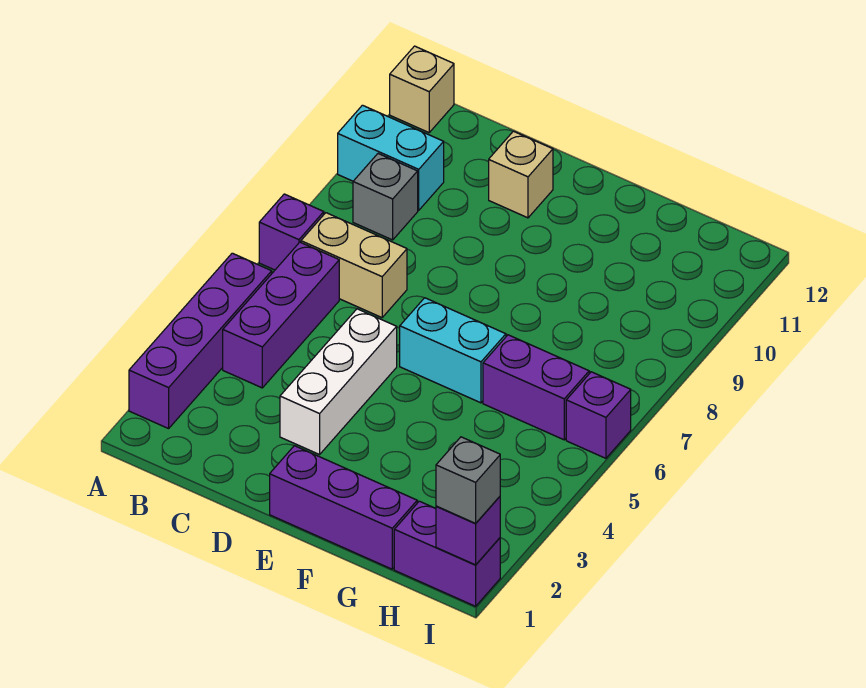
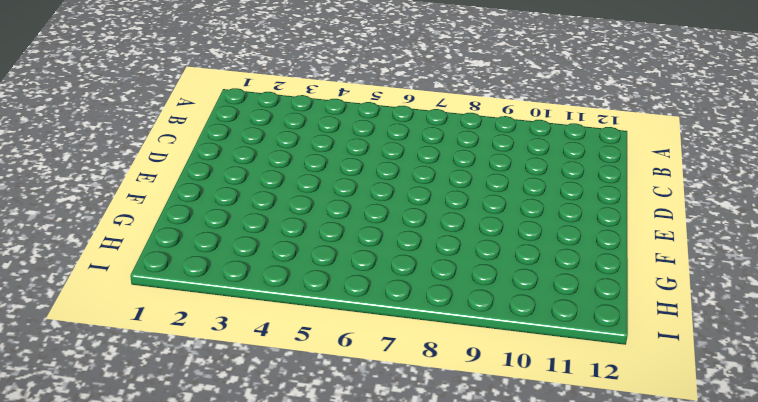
none -> purple 1x4 brick [129,253,272,429]
none -> purple 1x1 brick [259,194,324,270]
none -> cyan 1x2 brick [338,105,444,210]

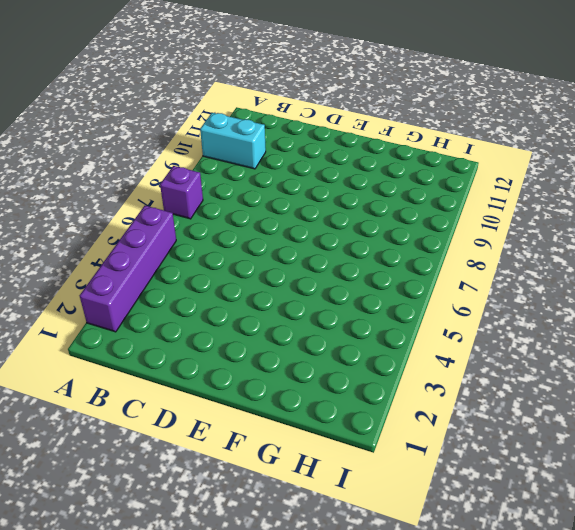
none -> tan 1x1 brick [390,46,454,133]
none -> purple 1x3 brick [223,242,339,388]
none -> tan 1x2 brick [301,213,407,318]

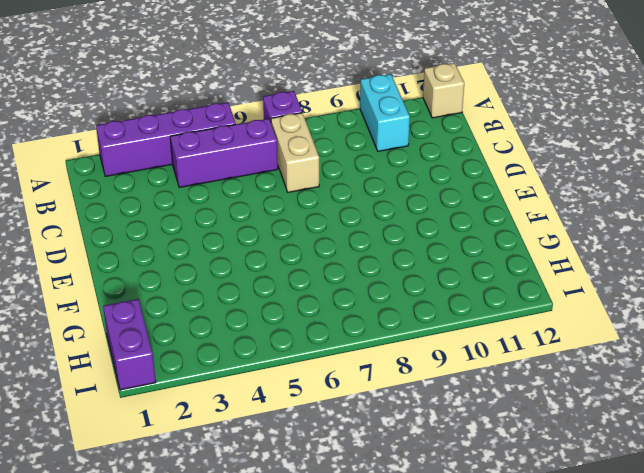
none -> grey 1x1 brick [353,154,418,240]
none -> white 1x3 brick [280,309,397,455]
none -> tan 1x1 brick [489,131,553,218]

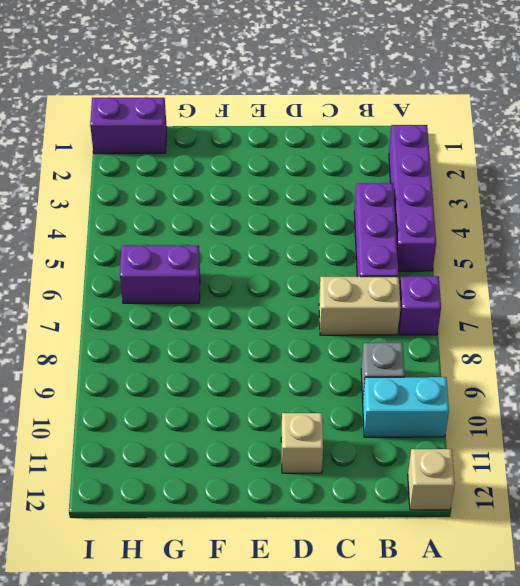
none -> white 1x3 brick [280,309,397,455]
none -> purple 1x3 brick [270,446,417,569]
none -> cyan 1x2 brick [400,298,506,403]

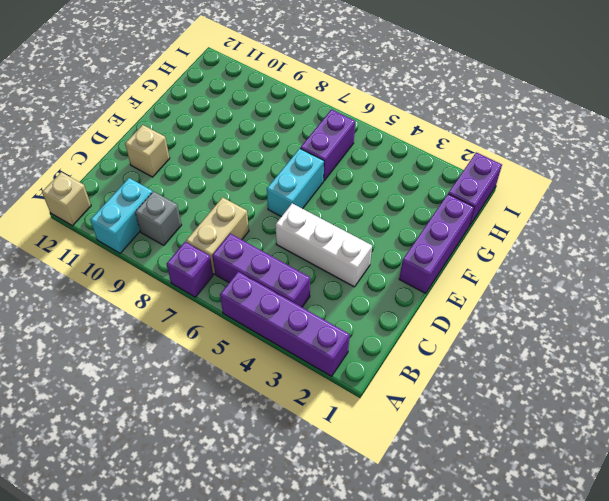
none -> purple 1x1 brick [566,372,631,458]
none -> purple 1x1 brick [436,497,500,565]
none -> grey 1x1 brick [436,437,500,523]

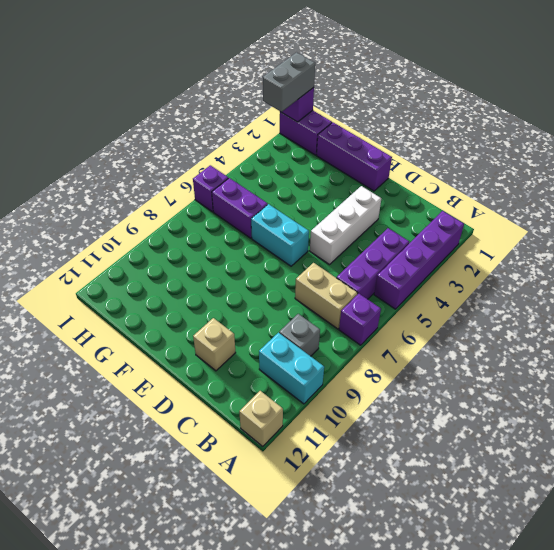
grey 1x2 brick [263,52,315,112] -> grey 1x1 brick [436,437,500,523]

